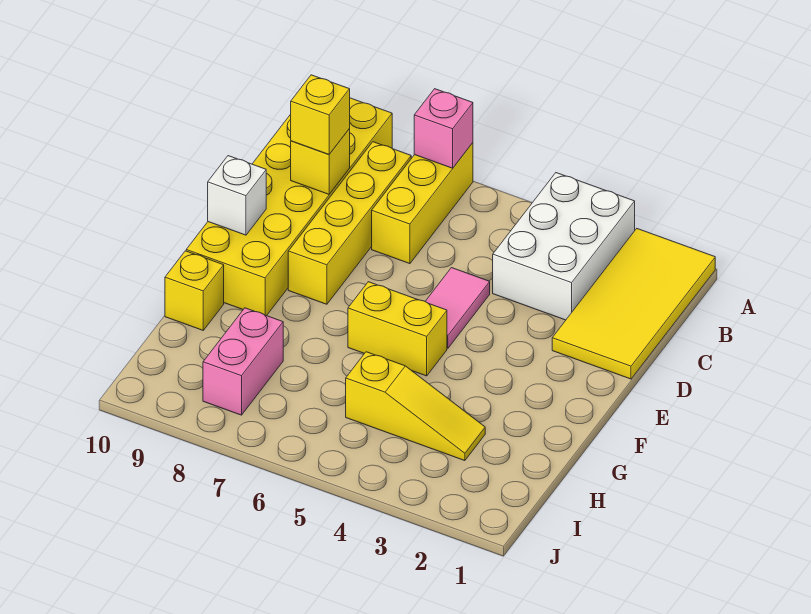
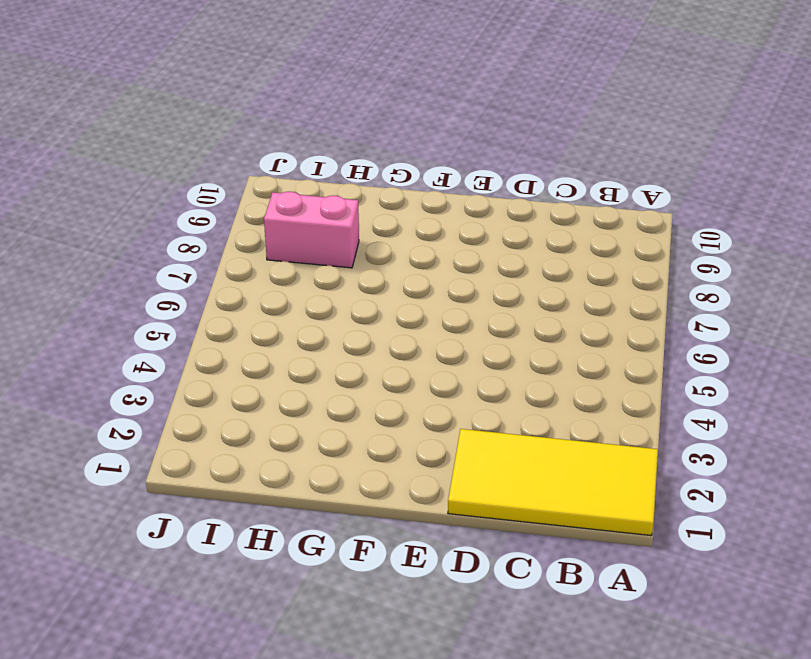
none -> white 2x3 brick [493,173,635,320]
none -> yellow 1x3 brick [372,143,473,264]
none -> yellow 2x6 brick [186,98,392,316]

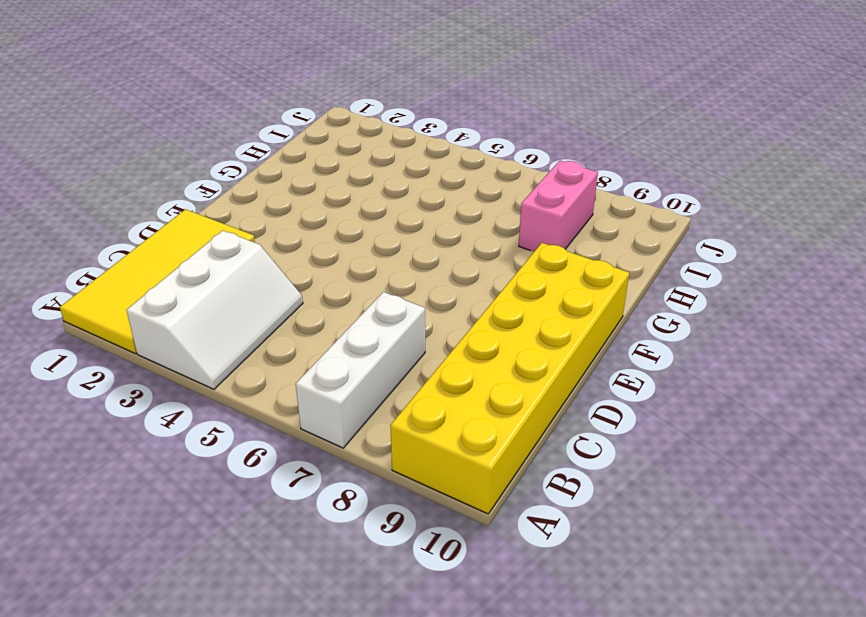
white 2x3 slope [126,230,303,389] -> white 2x3 brick [493,173,635,320]
white 1x3 brick [296,292,425,448] -> yellow 1x3 brick [372,143,473,264]
none -> yellow 1x4 brick [288,142,411,304]
none -> pink 1x2 tile [425,268,490,348]
none -> yellow 1x2 brick [348,282,447,376]

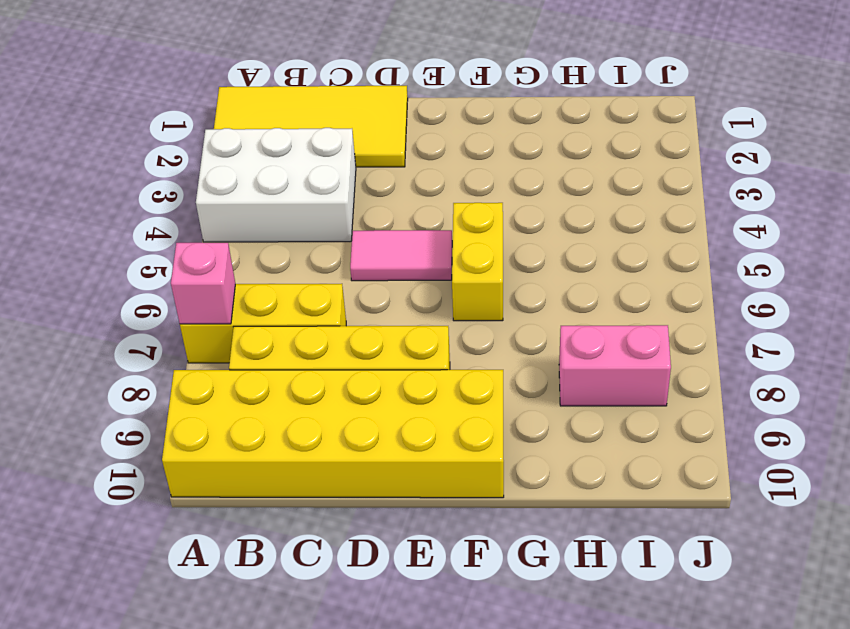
none -> yellow 1x1 brick [165,251,224,330]
none -> yellow 1x3 slope [346,352,485,461]
none -> yellow 1x1 brick [291,129,350,194]

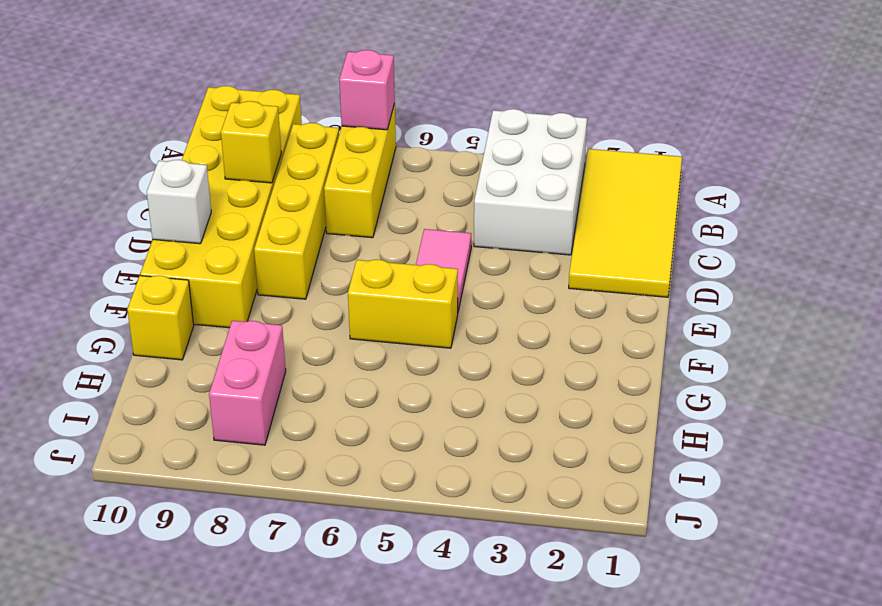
none -> yellow 1x3 slope [346,352,485,461]
none -> yellow 1x1 brick [291,75,350,155]

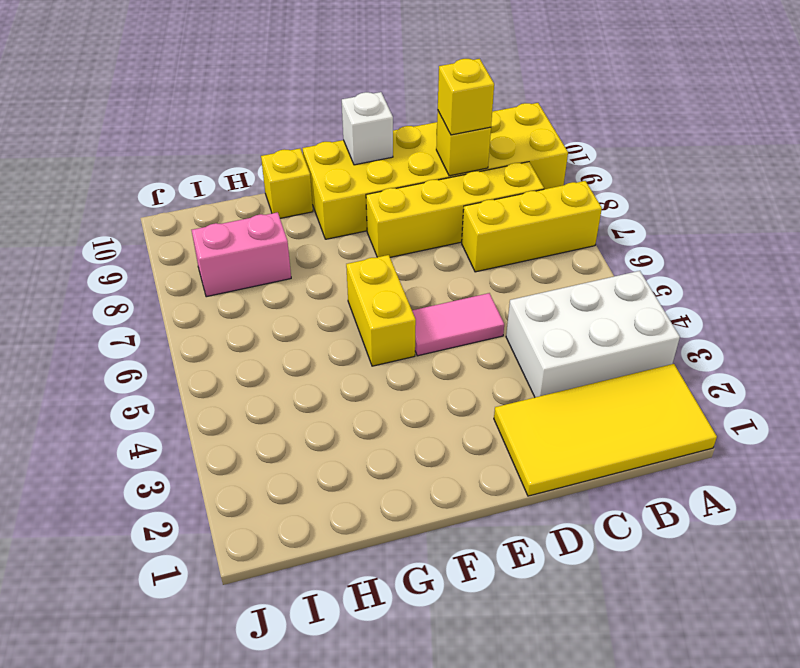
none -> yellow 1x3 slope [346,352,485,461]
none -> pink 1x1 brick [414,89,473,168]

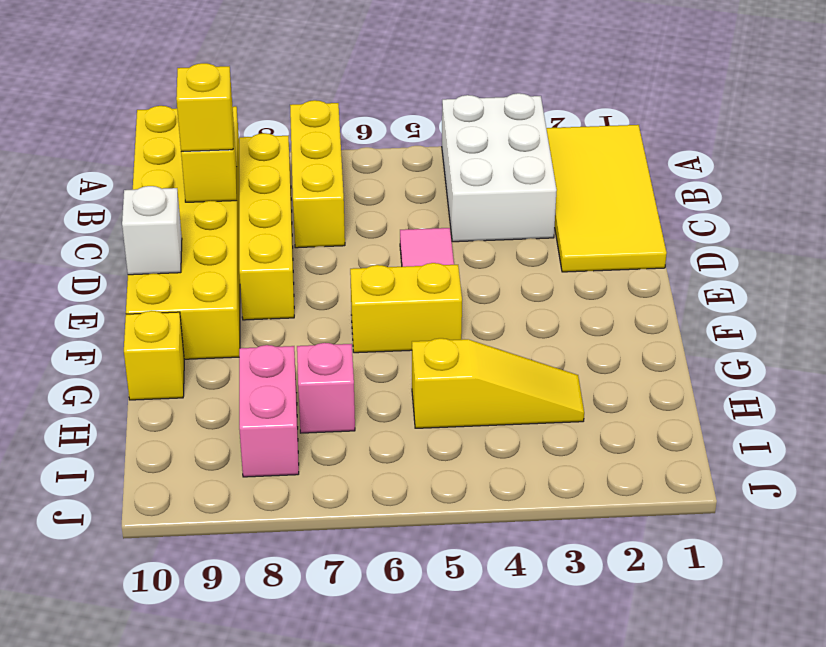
pink 1x1 brick [297,343,355,433] -> pink 1x1 brick moved to [414,89,473,168]

